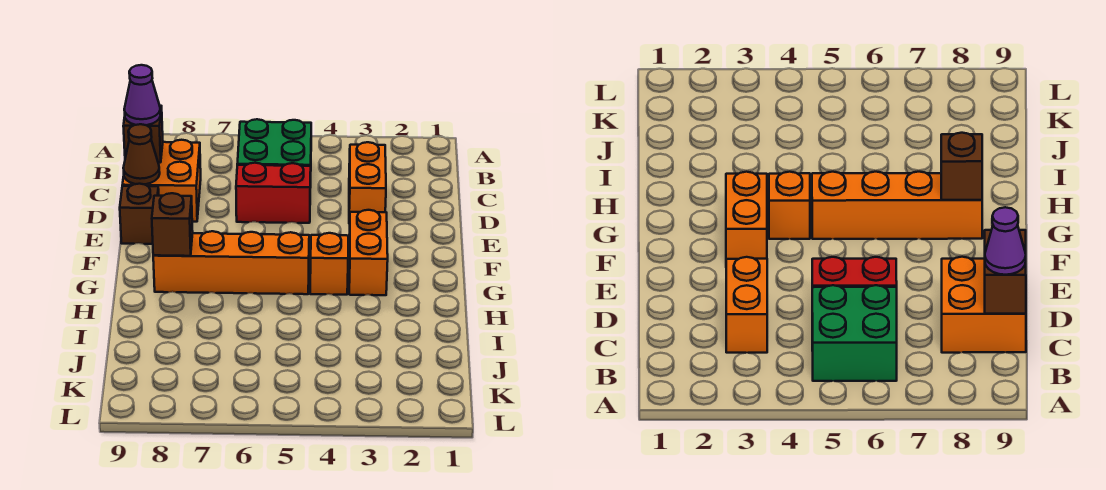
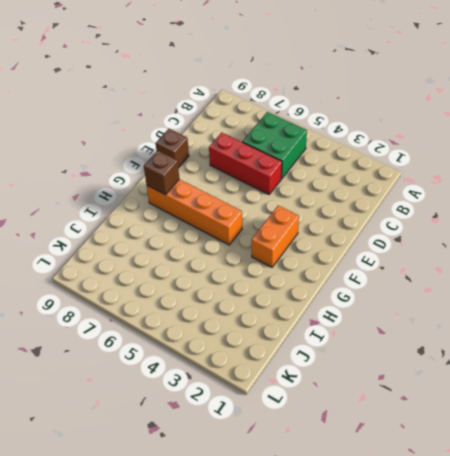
red 1x3 brick [209,133,282,194] -> red 1x2 brick [236,163,311,223]
none -> orange 1x2 brick [349,142,386,224]
none -> orange 2x2 brick [122,140,201,222]
none -> orange 1x1 brick [310,233,348,295]

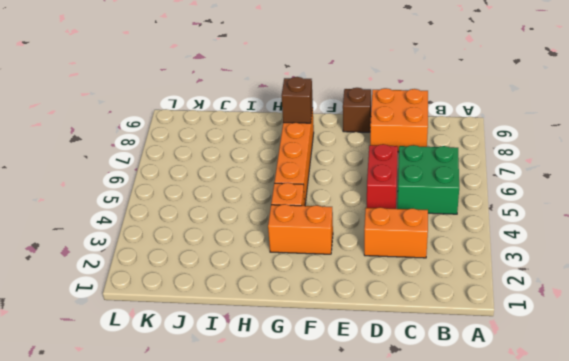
none -> brown 1x1 brick [123,106,163,163]
none -> brown 1x1 cone [123,124,160,184]
none -> purple 1x1 cone [124,65,161,125]

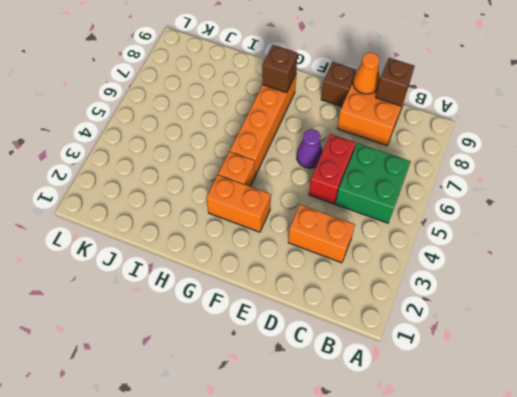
orange 1x1 cone [353,53,380,94] -> brown 1x1 cone [123,124,160,184]
purple 1x1 cone [297,129,323,168] -> purple 1x1 cone moved to [124,65,161,125]

